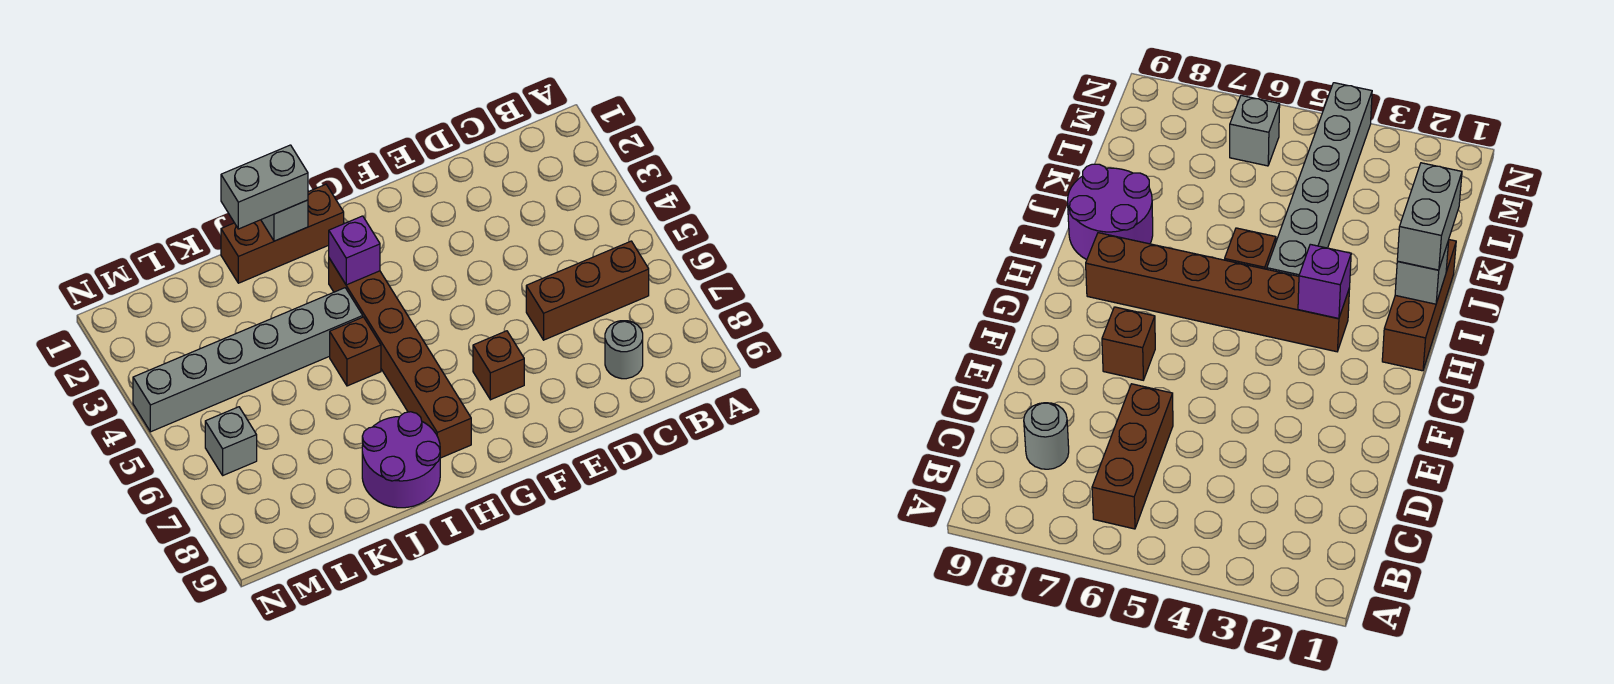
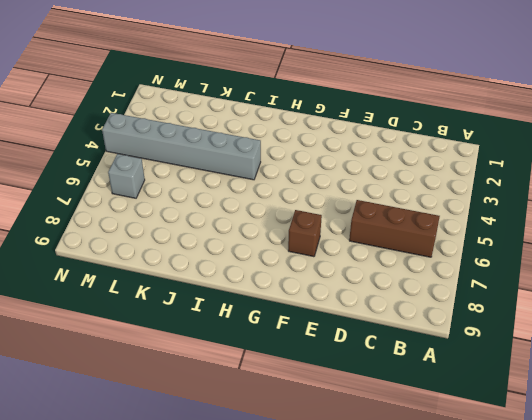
none -> grey 1x1 round brick [605,321,643,379]
none -> brown 1x3 brick [221,184,344,283]
none -> brown 1x6 brick [329,258,471,458]

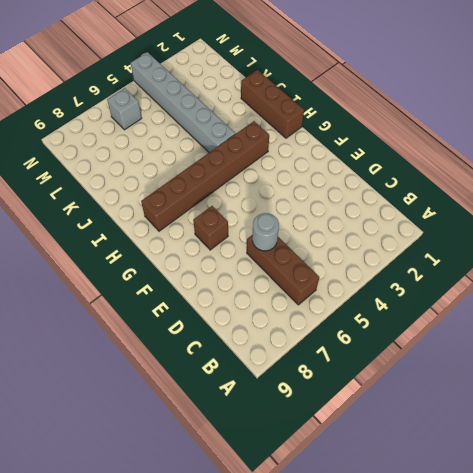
grey 1x1 round brick [252,213,279,251] -> grey 1x1 round brick moved to [605,321,643,379]
none -> brown 1x1 brick [330,317,381,386]
none -> purple 2x2 round brick [362,412,440,508]
none -> purple 1x1 brick [329,216,380,285]

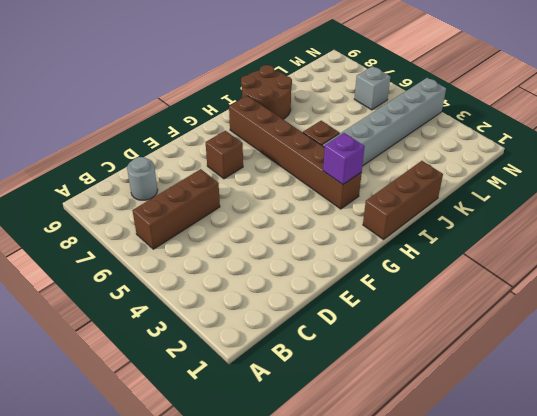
brown 2x2 round brick [241,65,292,119] -> purple 2x2 round brick [362,412,440,508]
none -> grey 1x1 brick [261,200,308,241]
none -> grey 1x2 brick [221,145,308,229]

